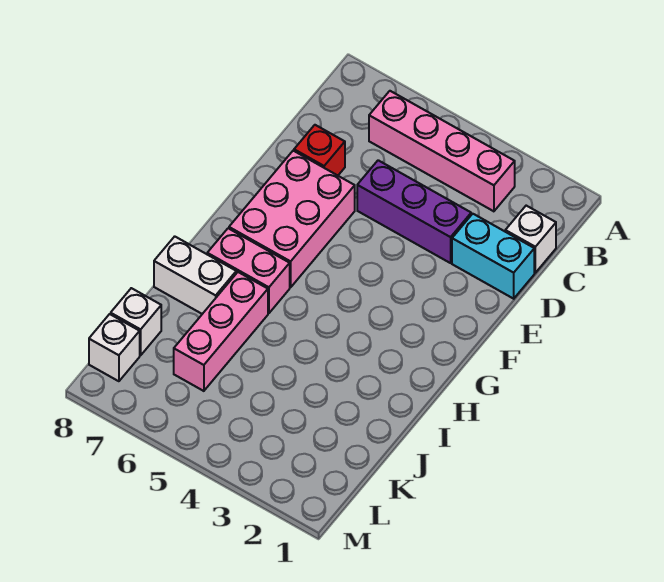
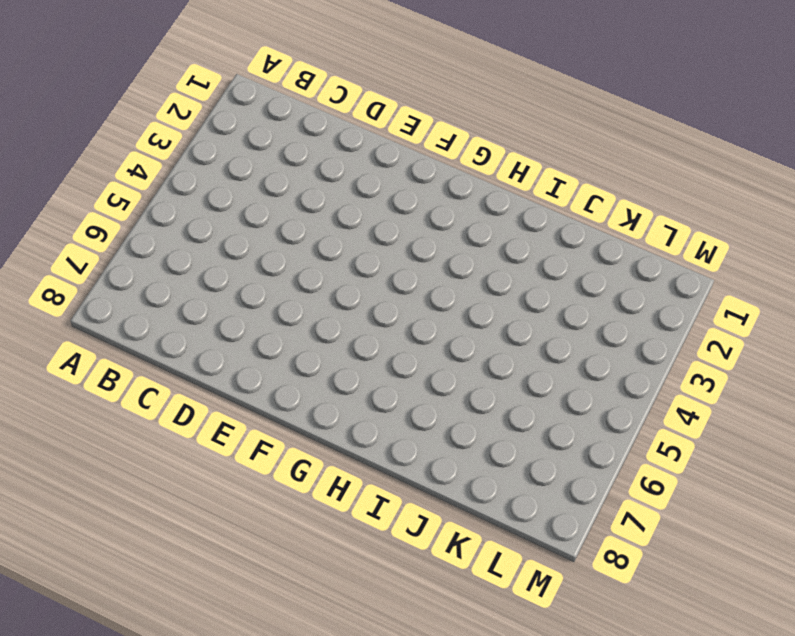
none -> pink 1x4 brick [369,91,515,211]
none -> white 1x1 brick [505,206,556,273]

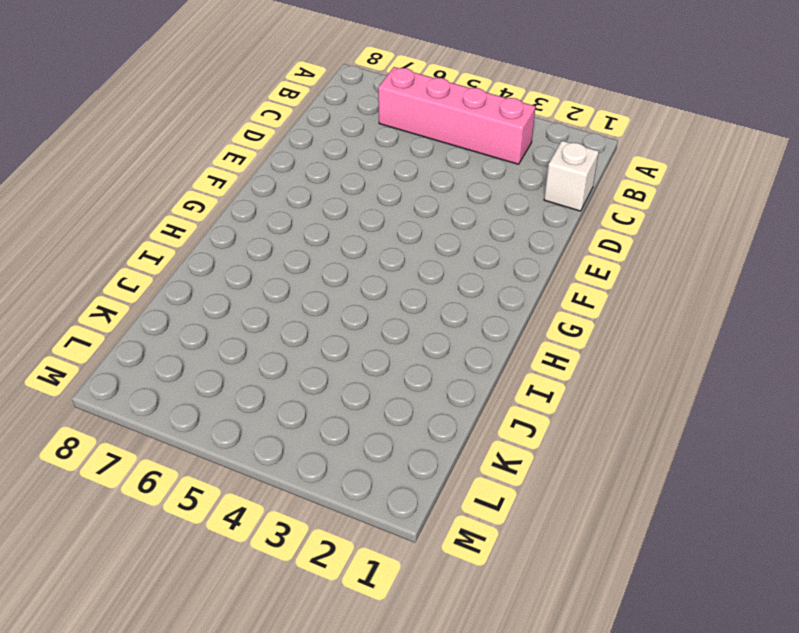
none -> cyan 1x2 brick [452,214,534,299]
none -> purple 1x3 brick [357,160,471,263]

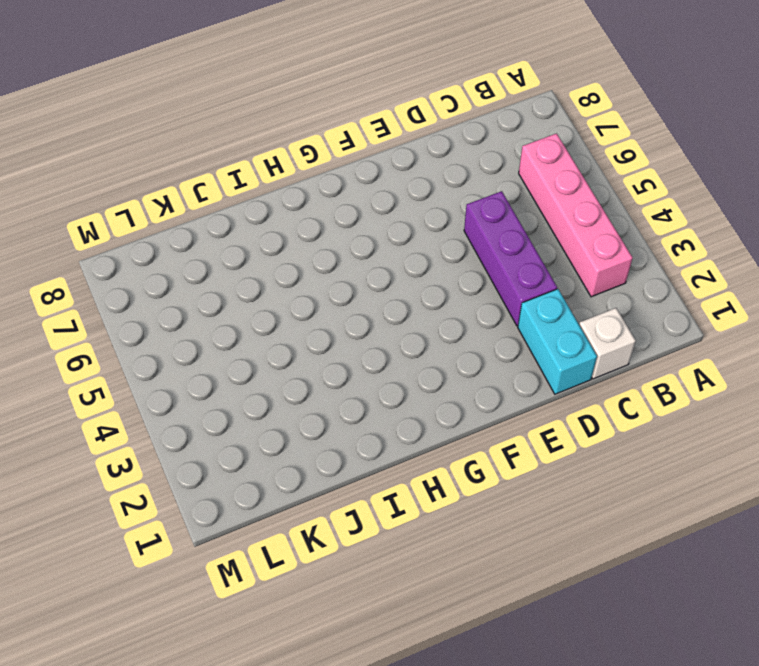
none -> red 1x1 brick [294,125,345,175]
none -> pink 2x3 brick [229,151,355,287]

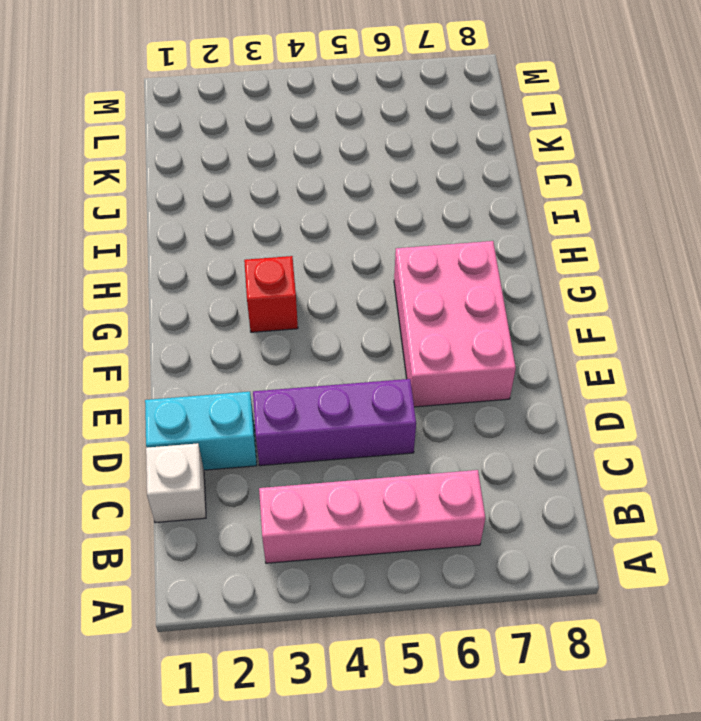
red 1x1 brick [244,256,298,332] -> red 1x1 brick moved to [294,125,345,175]
none -> pink 1x2 brick [207,228,290,313]
none -> pink 1x3 brick [174,272,268,391]

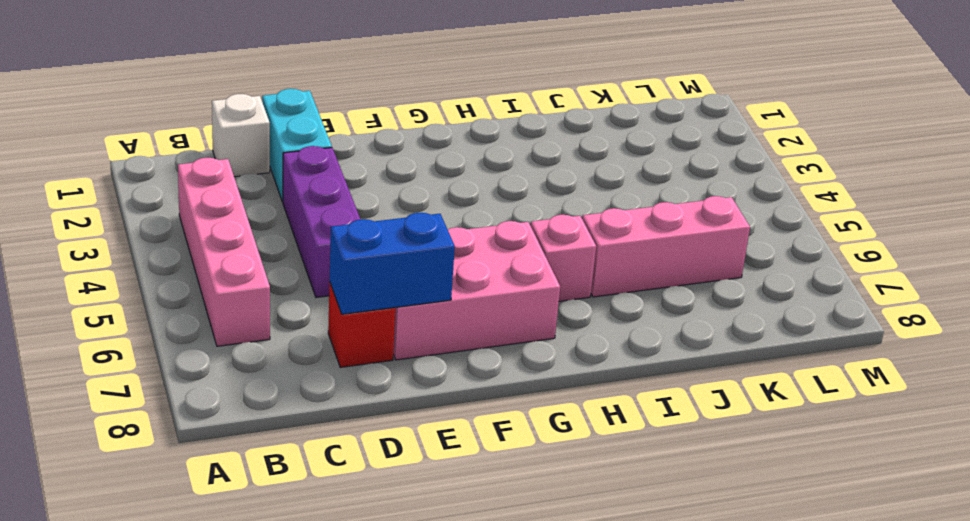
blue 1x2 brick [330,213,455,314] -> none
pink 1x1 brick [531,215,596,301] -> pink 1x2 brick [207,228,290,313]
none -> white 1x2 brick [154,236,236,314]
none -> white 1x1 brick [111,288,161,355]

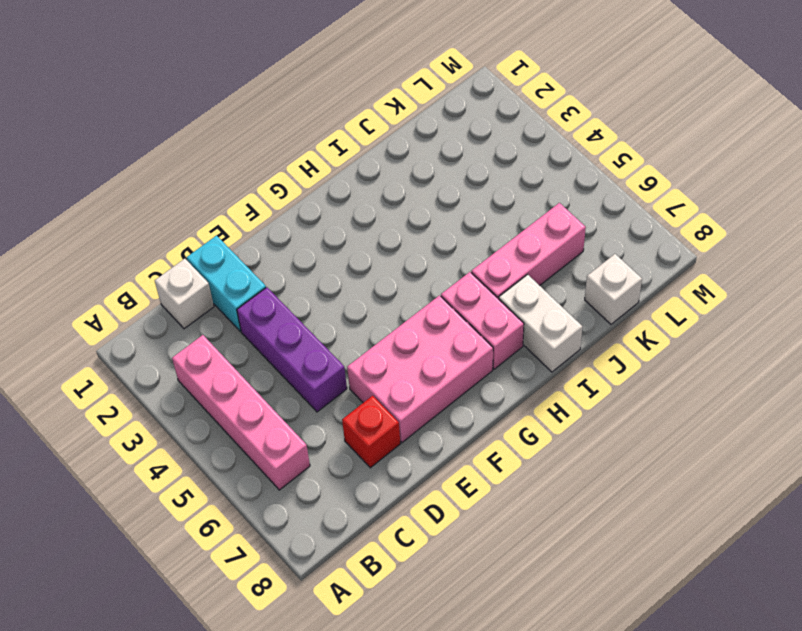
none -> white 1x1 brick [89,314,140,381]

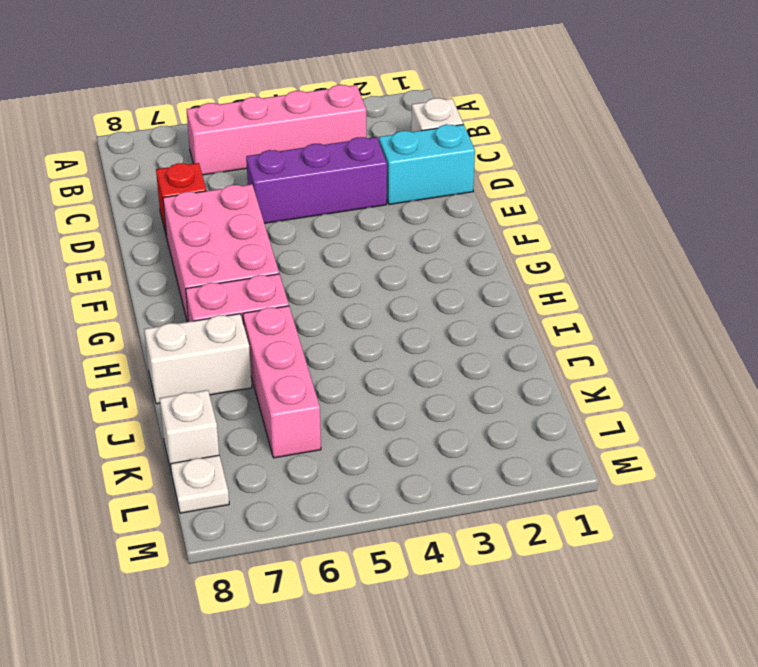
white 1x1 plate [171,455,229,513] -> white 1x1 brick [89,314,140,381]

